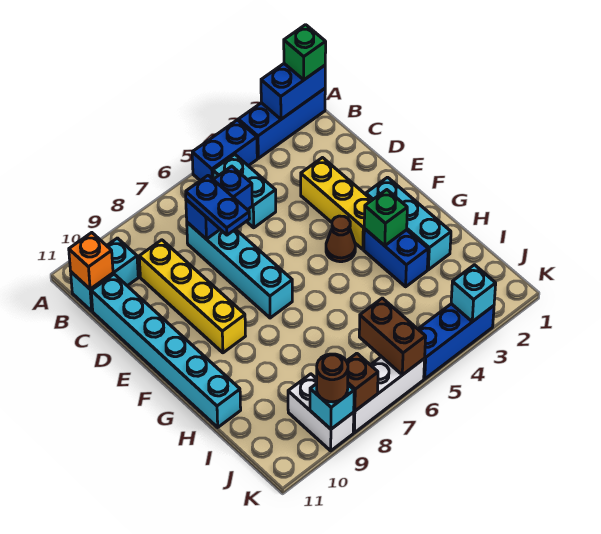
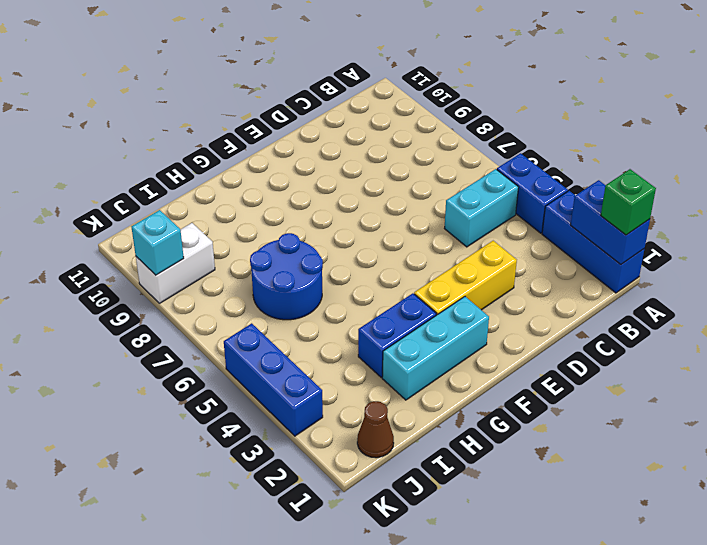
blue 2x2 round brick [250,233,323,320] -> none
brown 1x1 cone [357,401,394,458] -> brown 1x1 cone moved to [326,216,355,262]
none -> cyan 1x2 brick [71,238,138,311]
none -> cyan 1x4 brick [187,222,292,318]
none -> yellow 1x4 brick [139,240,245,353]

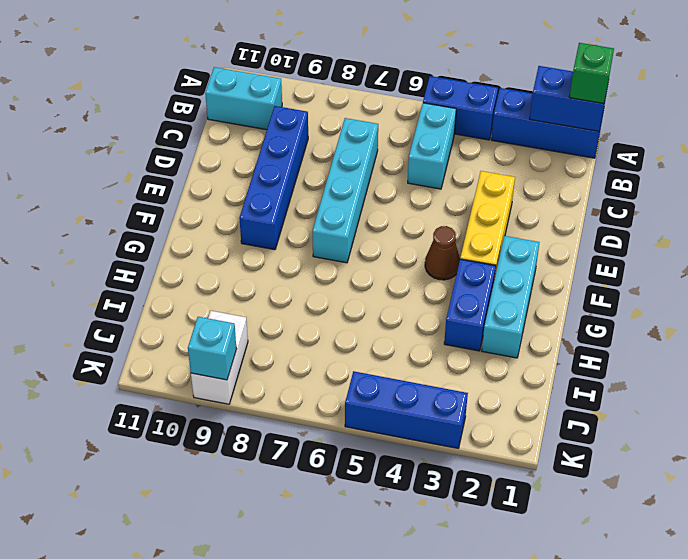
blue 1x4 brick [239,106,308,250] -> yellow 1x4 brick [139,240,245,353]
none -> cyan 1x6 brick [91,274,241,427]
none -> white 1x3 brick [353,357,425,433]
none -> orange 1x1 brick [69,233,113,289]

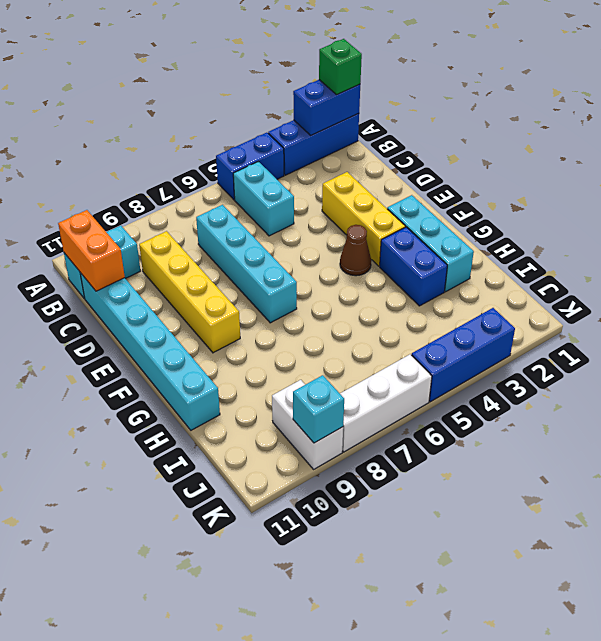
orange 1x2 brick [58,210,125,291] -> orange 1x1 brick [69,233,113,289]
none -> blue 1x2 brick [186,166,252,239]
none -> green 1x1 brick [364,190,407,246]
none -> brown 1x2 brick [359,298,426,375]

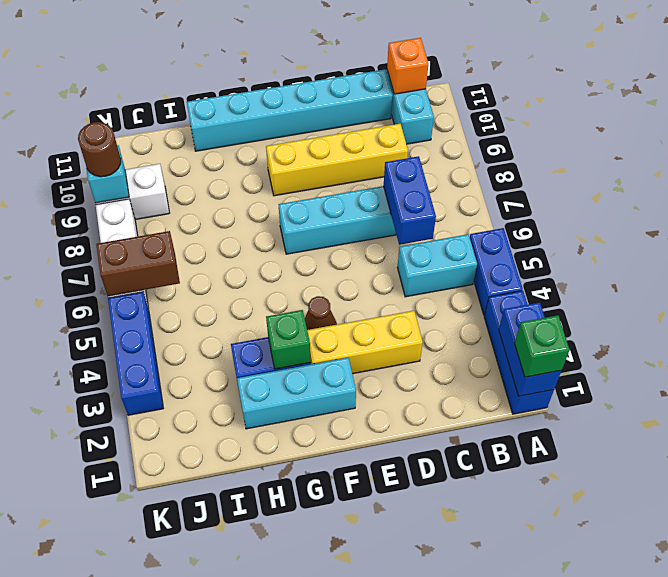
none -> cyan 1x1 brick [451,265,496,322]
none -> brown 1x1 brick [347,353,378,411]
none -> blue 1x2 plate [186,176,250,235]

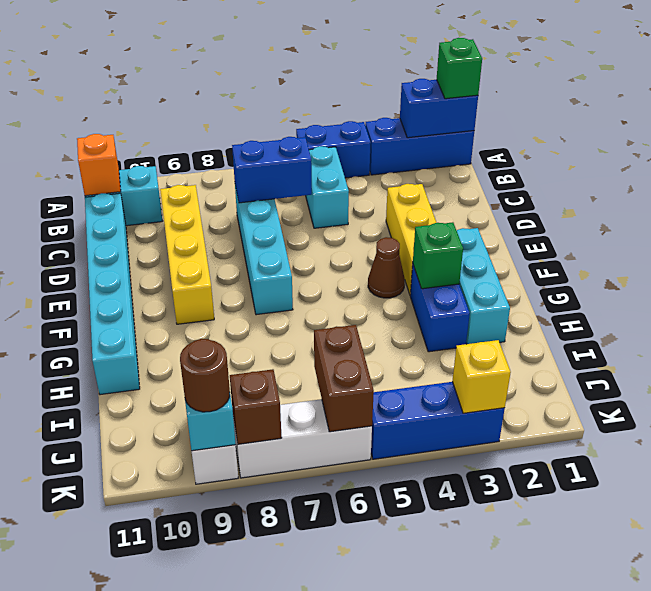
yellow 1x1 brick [452,340,511,413] -> cyan 1x1 brick [451,265,496,322]
none -> blue 1x2 plate [186,176,250,235]

